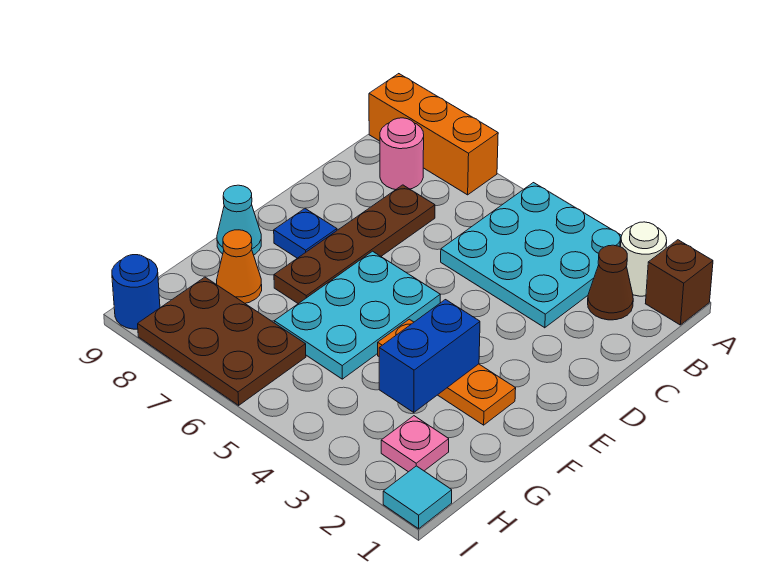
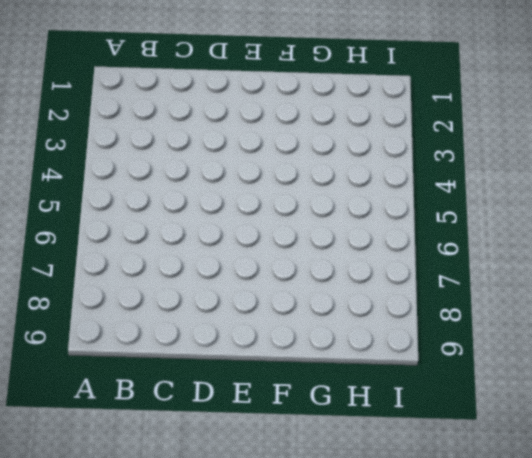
none -> brown 1x1 brick [645,240,713,325]
none -> white 1x1 round brick [621,222,667,296]
none -> cyan 3x3 plate [441,183,622,328]

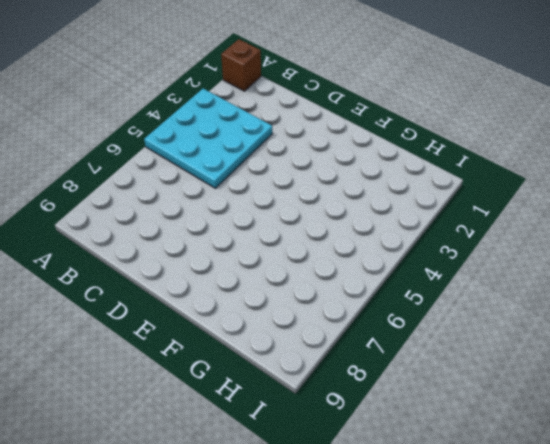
none -> white 1x1 round brick [621,222,667,296]
none -> orange 1x3 brick [369,74,498,195]
none -> brown 1x1 cone [588,245,633,320]

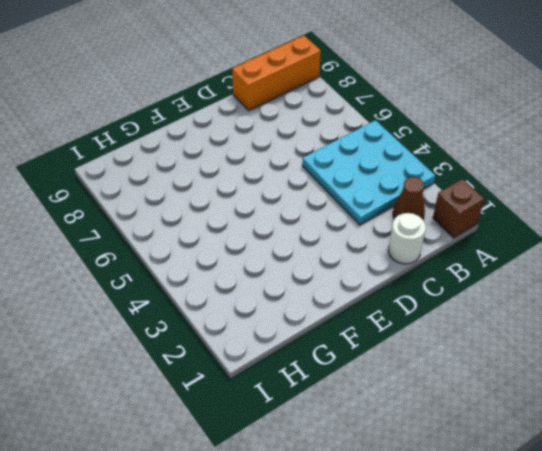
orange 1x3 brick [232,36,321,111] -> orange 1x3 brick turned to [369,74,498,195]
white 1x1 round brick [388,213,426,264] -> white 1x1 round brick moved to [621,222,667,296]
none -> pink 1x1 round brick [380,118,424,190]
none -> brown 1x4 plate [274,185,435,304]
none -> cyan 2x3 plate [274,251,440,379]

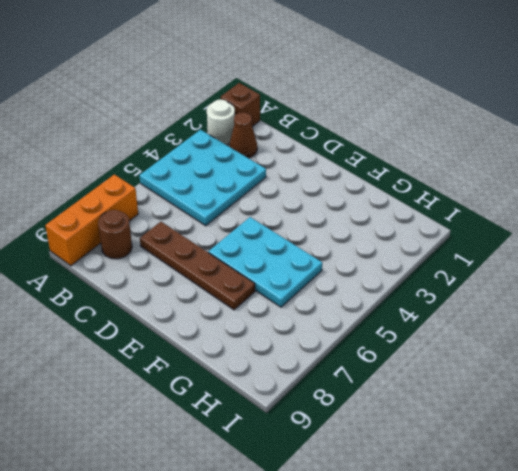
brown 1x1 round brick [98,210,132,259] -> pink 1x1 round brick [380,118,424,190]
none -> blue 1x1 plate [274,209,337,258]
none -> orange 1x3 plate [378,319,516,425]
none -> cyan 1x1 cone [217,185,261,255]

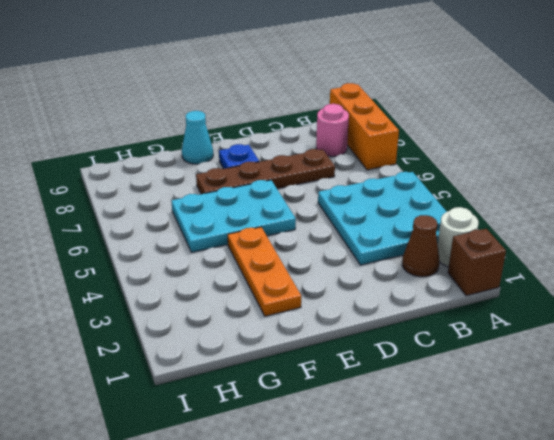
none -> orange 1x1 cone [217,230,262,303]
none -> pink 1x1 plate [381,416,449,472]
none -> brown 2x3 plate [138,277,306,405]

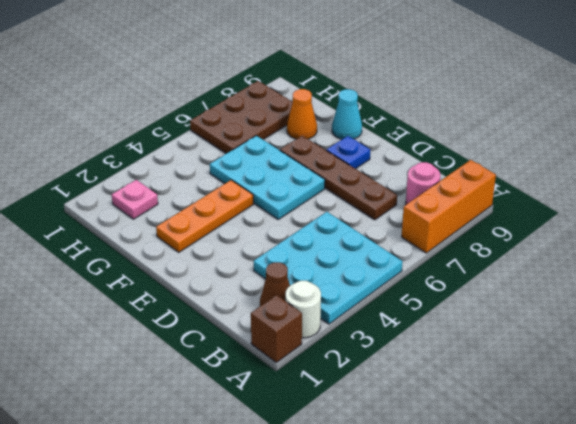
none -> cyan 1x1 tile [383,466,452,529]
none -> blue 1x1 round brick [112,255,160,329]
none -> blue 1x2 brick [379,300,480,412]

